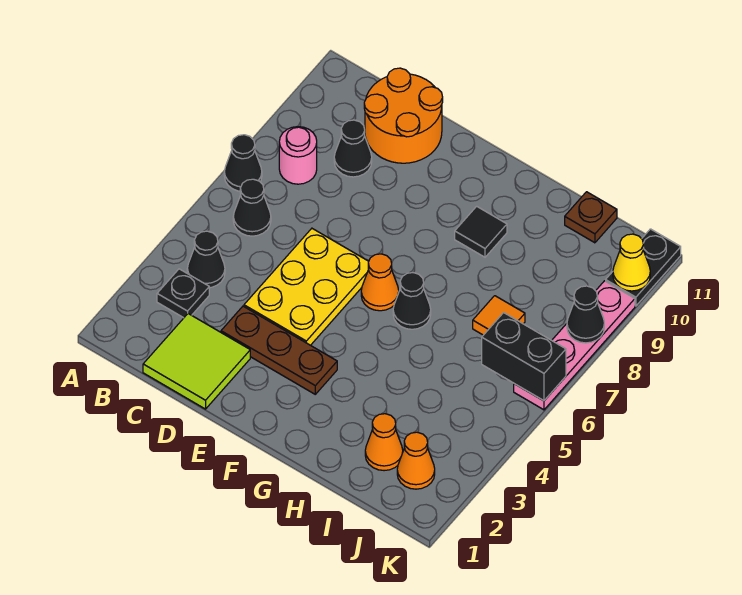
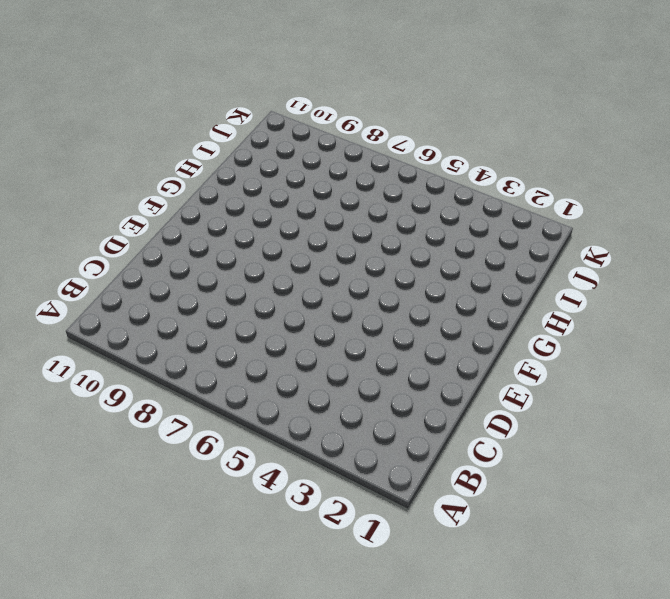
none -> black 1x1 cone [224,135,262,191]
none -> black 1x1 plate [157,269,209,318]
none -> black 1x1 cone [187,231,225,288]

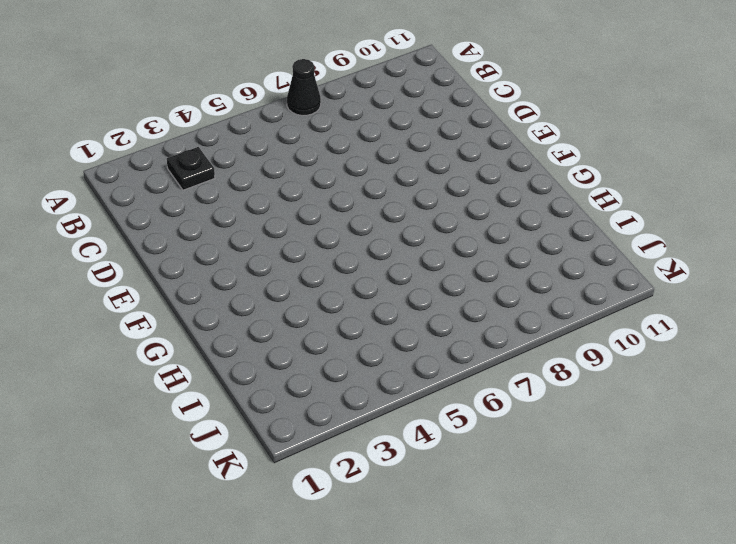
none -> black 1x1 cone [187,231,225,288]
none -> black 1x1 cone [233,179,271,236]
none -> pink 1x1 round brick [279,127,317,184]

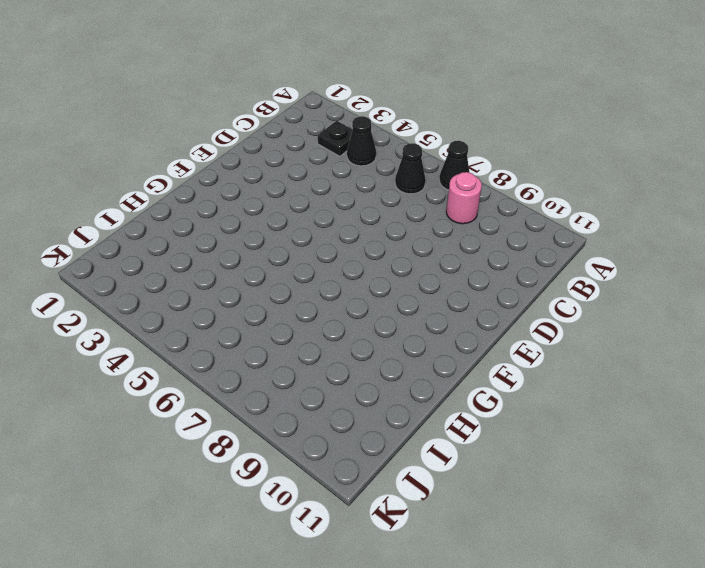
none -> lime 2x2 tile [143,314,250,409]
none -> black 1x1 cone [334,120,372,177]
none -> orange 2x2 round brick [364,68,443,163]

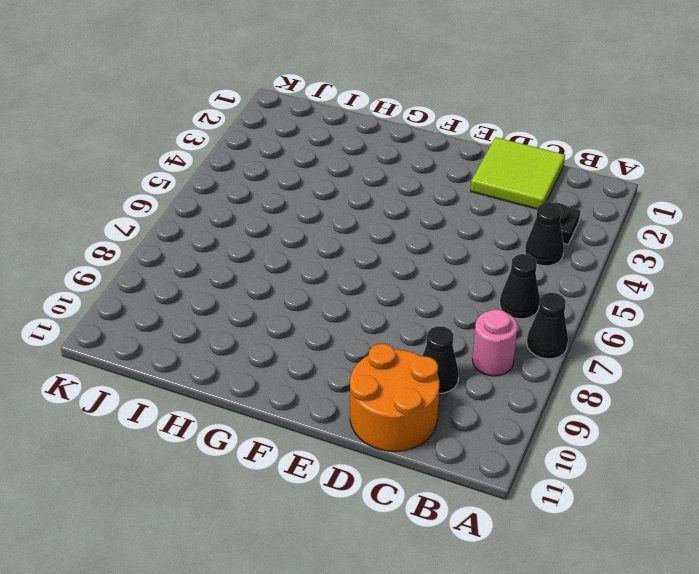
none -> brown 1x3 plate [221,306,337,394]
none -> yellow 2x3 plate [244,228,369,345]
none -> orange 1x1 cone [361,254,399,311]

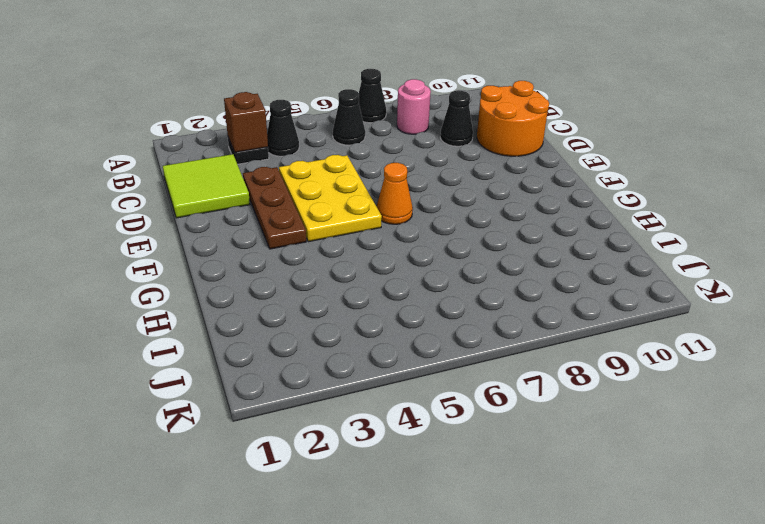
brown 1x1 brick [224,92,268,152] -> none
yellow 2x3 plate [279,155,382,242] -> yellow 2x3 plate turned to [244,228,369,345]
none -> black 1x1 cone [393,273,431,329]
none -> black 1x1 tile [455,206,507,257]
none -> orange 1x1 cone [365,414,403,471]

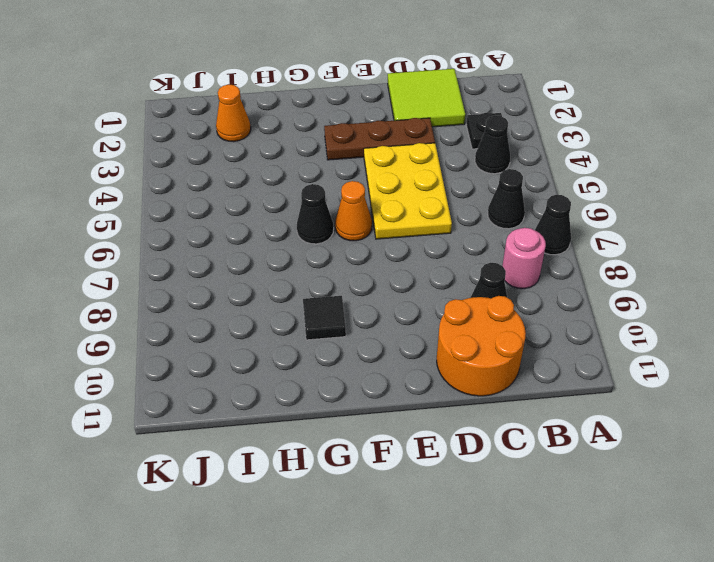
none -> orange 1x1 tile [473,296,525,335]
none -> brown 1x1 plate [565,192,617,243]
none -> orange 1x1 cone [397,432,435,489]

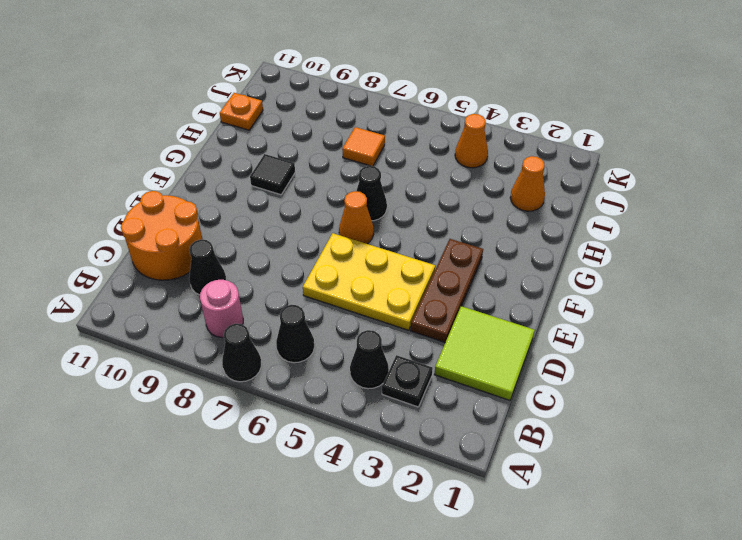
orange 1x1 plate [220,93,263,130] -> brown 1x1 plate [565,192,617,243]
orange 1x1 cone [455,114,488,168] -> orange 1x1 cone moved to [397,432,435,489]
none -> pink 1x4 plate [514,281,635,410]
none -> black 1x2 plate [606,229,681,306]
none -> black 1x2 brick [482,313,566,401]

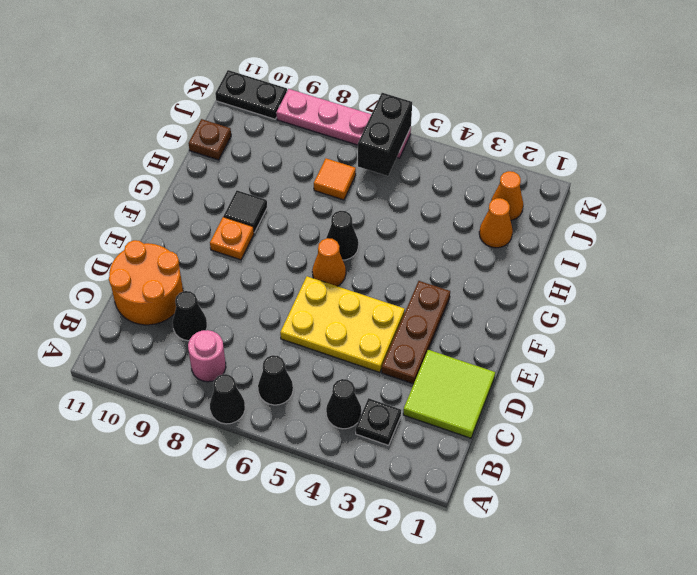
orange 1x1 plate [210,217,254,260] -> none
none -> black 1x1 cone [567,286,604,343]
none -> yellow 1x1 cone [613,234,650,291]

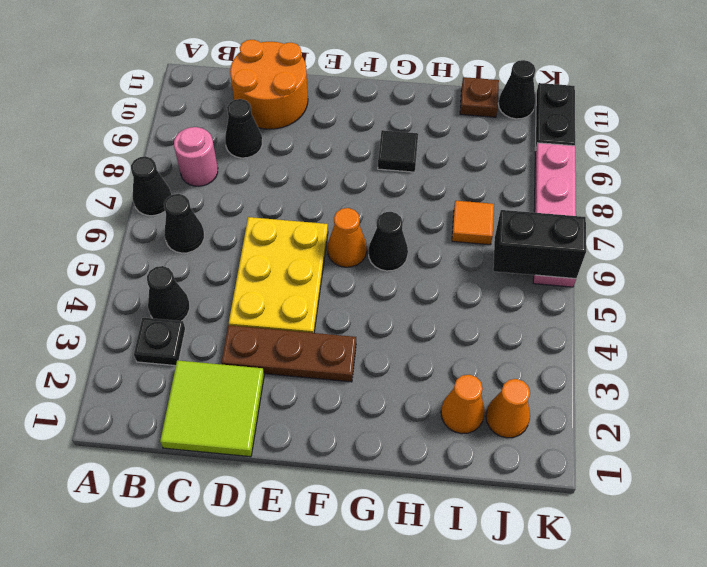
black 1x1 cone [498,60,536,119] -> black 1x1 cone moved to [567,286,604,343]
none -> yellow 1x1 cone [613,234,650,291]

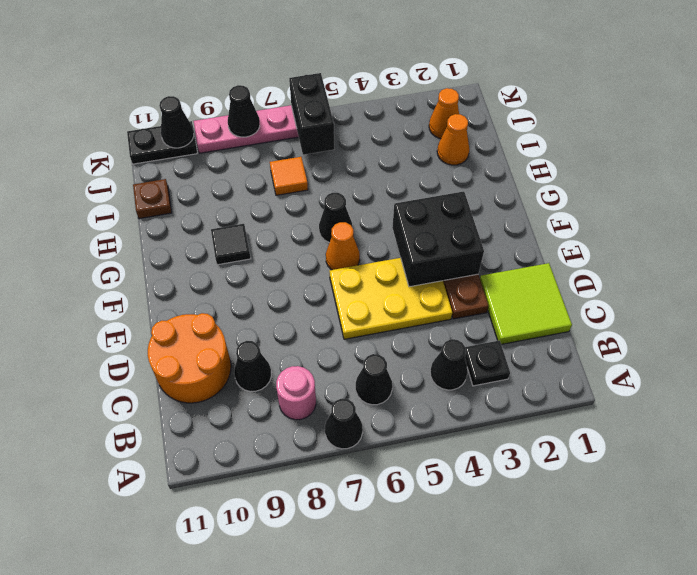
black 2x2 brick [392,191,484,287] -> none
black 1x1 cone [159,96,194,148] -> yellow 1x1 cone [613,234,650,291]

